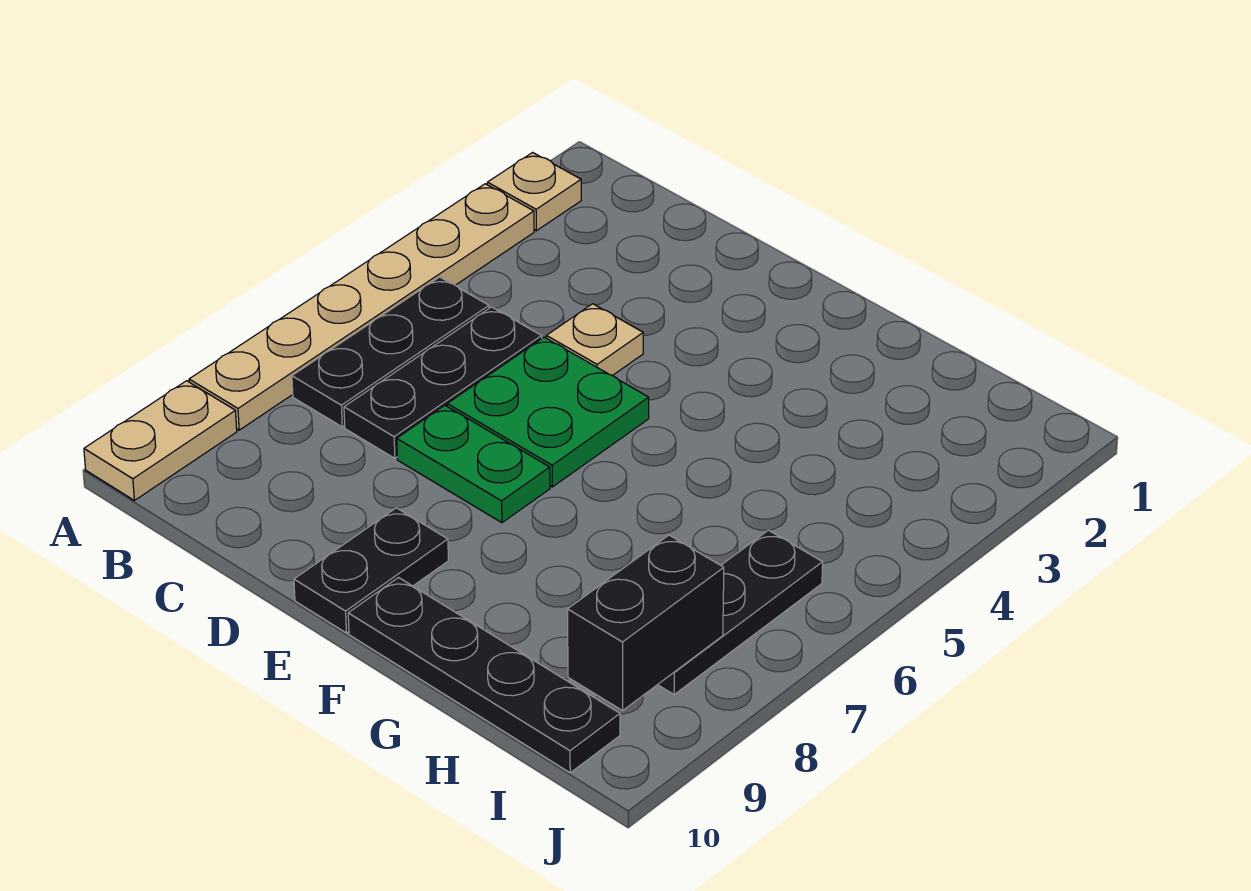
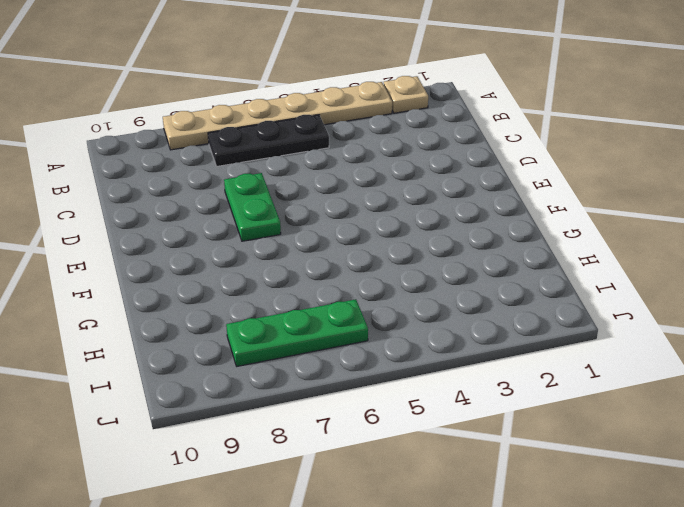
green 1x3 plate [226,299,368,366] -> black 1x3 plate [658,530,823,695]
none -> tan 1x2 plate [84,381,237,500]
none -> black 1x3 plate [344,307,542,458]
none -> tan 1x1 plate [546,304,643,376]

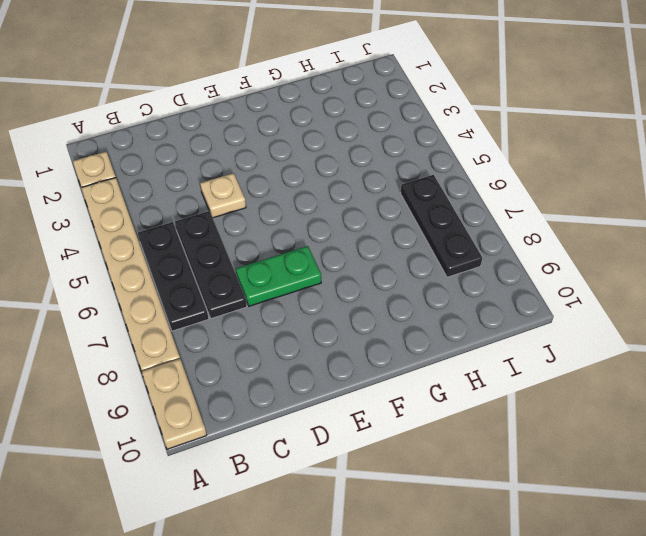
none -> green 2x2 plate [447,337,649,487]
none -> black 1x2 plate [294,508,448,633]
none -> black 1x4 plate [348,578,620,773]

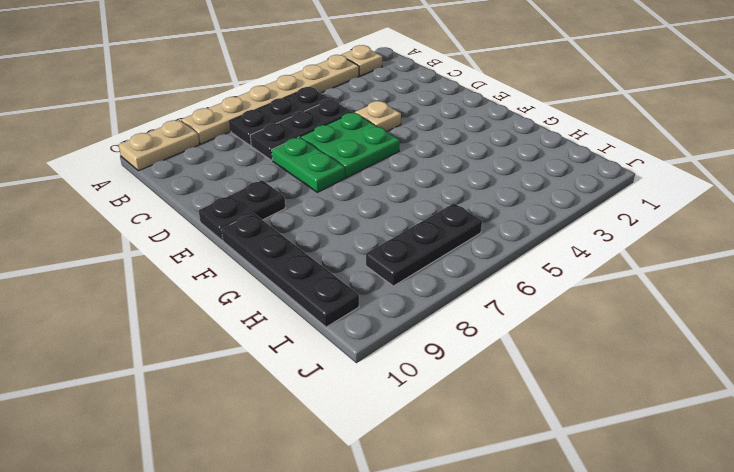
none -> black 1x2 brick [568,535,724,711]

